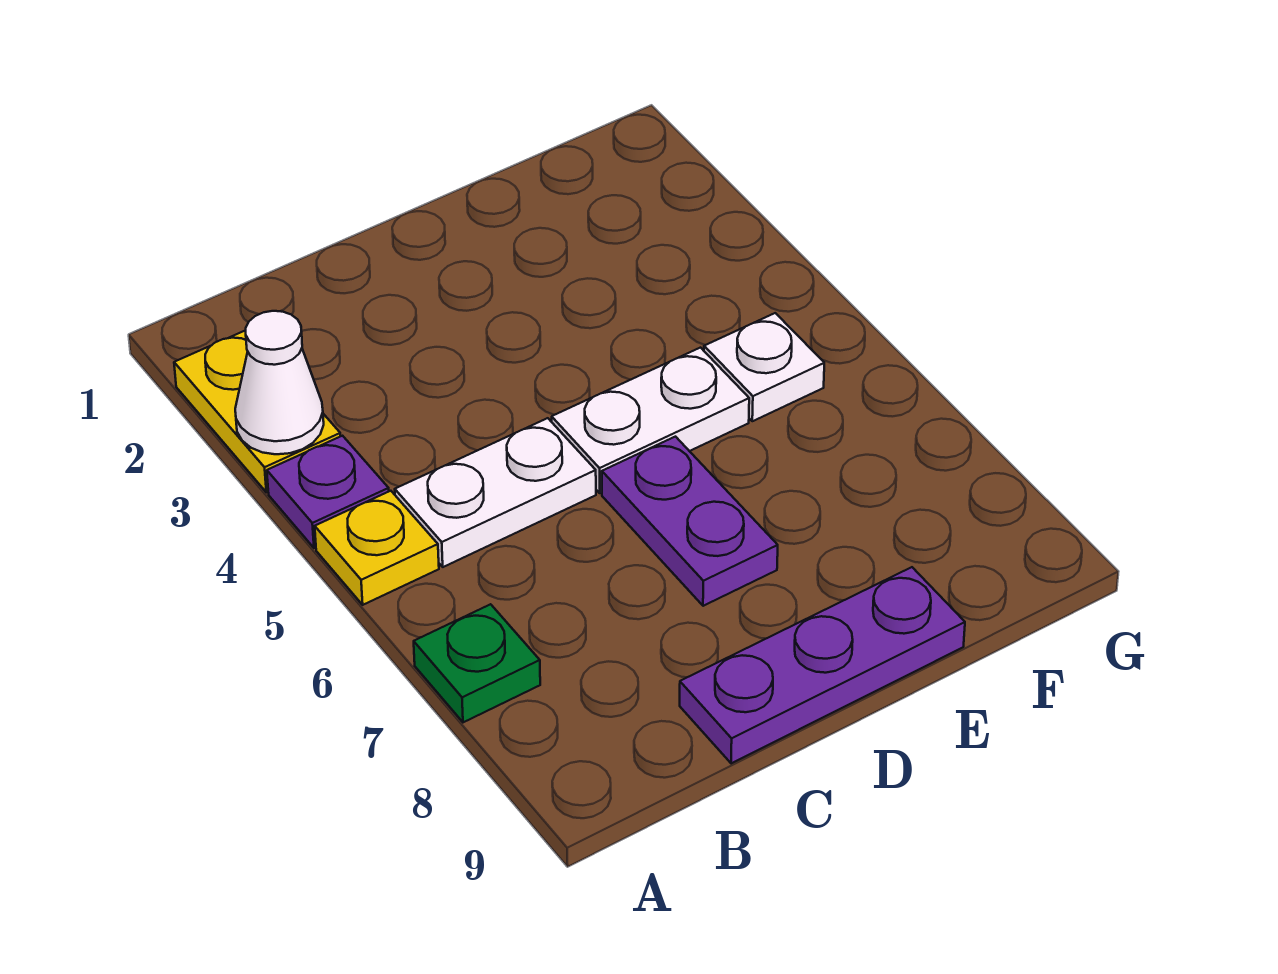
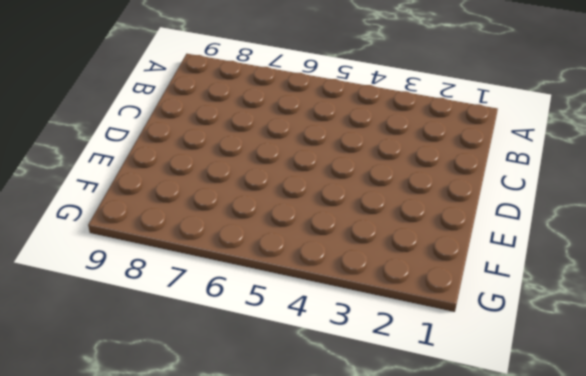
none -> yellow 1x2 plate [174,330,340,492]
none -> purple 1x1 plate [267,436,389,548]

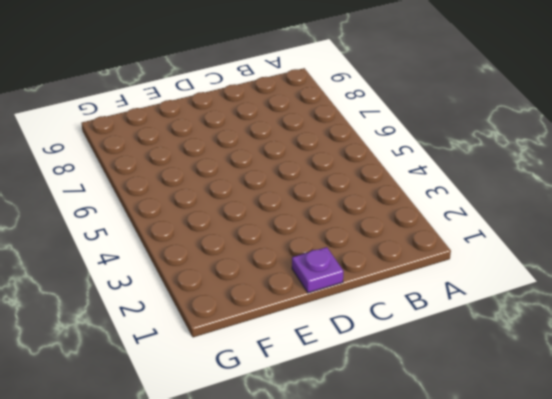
purple 1x1 plate [292,247,343,293] -> purple 1x1 plate moved to [267,436,389,548]
none -> yellow 1x2 plate [174,330,340,492]
none -> yellow 1x1 plate [315,491,439,605]

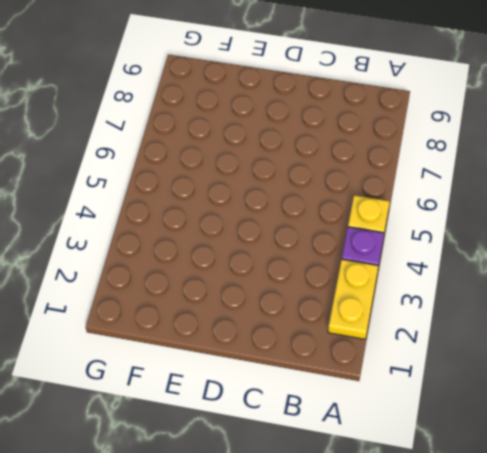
none -> green 1x1 plate [414,604,540,722]
none -> white 1x2 plate [395,418,596,567]

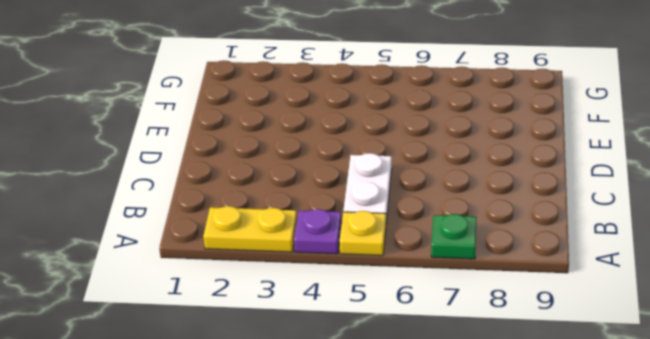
none -> purple 1x3 plate [680,567,965,763]
none -> white 1x2 plate [552,348,749,493]

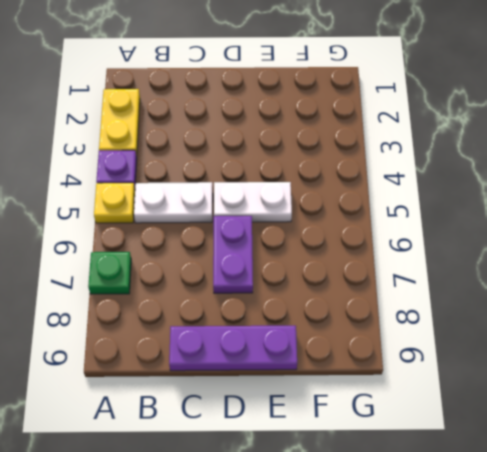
none -> white 1x1 plate [704,313,824,421]
none -> white 1x1 cone [235,311,324,454]

